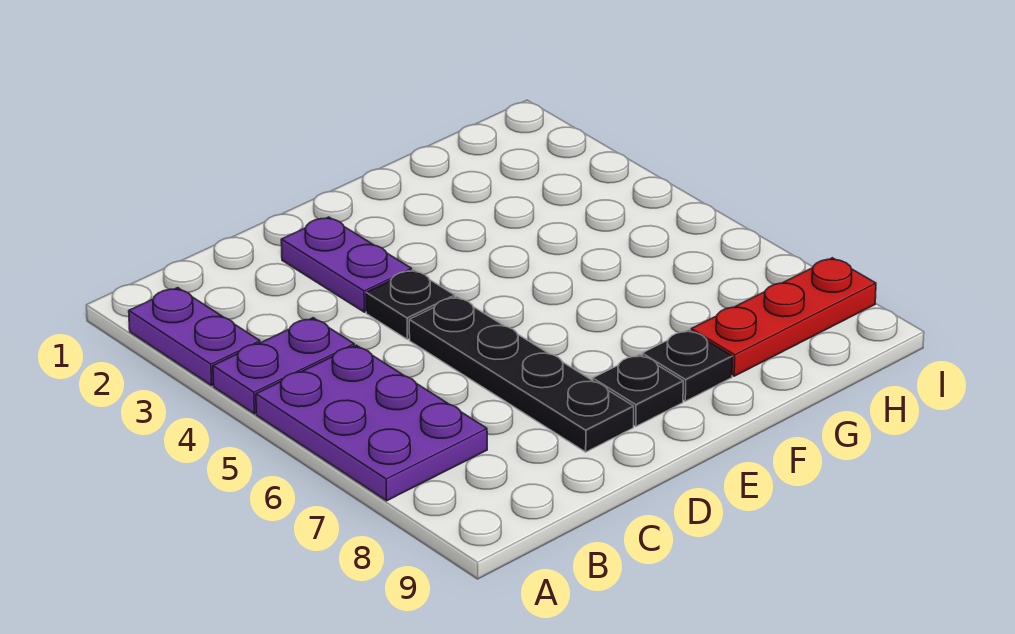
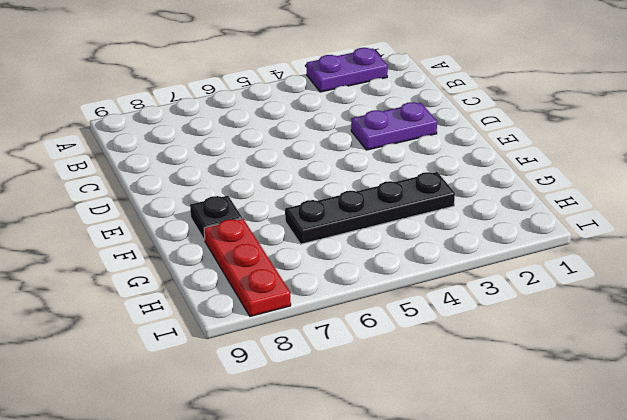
black 1x4 plate [285,172,455,244] -> black 1x4 plate moved to [409,297,634,452]
none -> purple 1x2 plate [213,318,354,414]
none -> purple 2x3 plate [256,345,487,501]

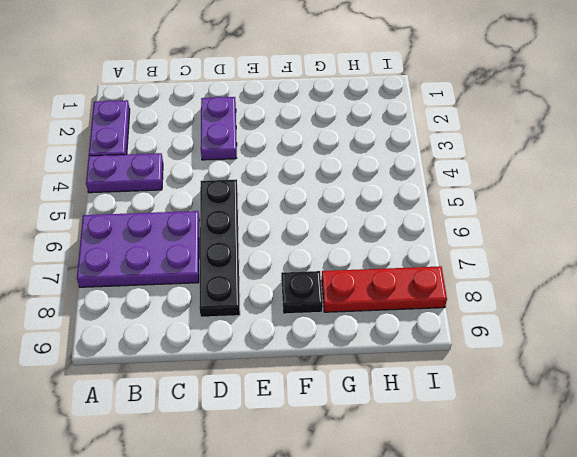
purple 2x3 plate [77,211,200,287] -> purple 2x3 plate turned to [256,345,487,501]
none -> black 1x1 plate [366,270,455,339]
none -> black 1x1 plate [593,355,683,426]

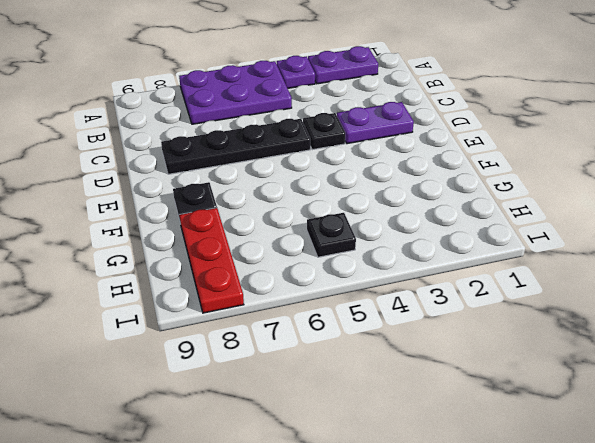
purple 1x1 plate [277,56,315,88] -> purple 1x2 plate [213,318,354,414]
black 1x1 plate [307,213,356,257] -> black 1x1 plate moved to [593,355,683,426]

